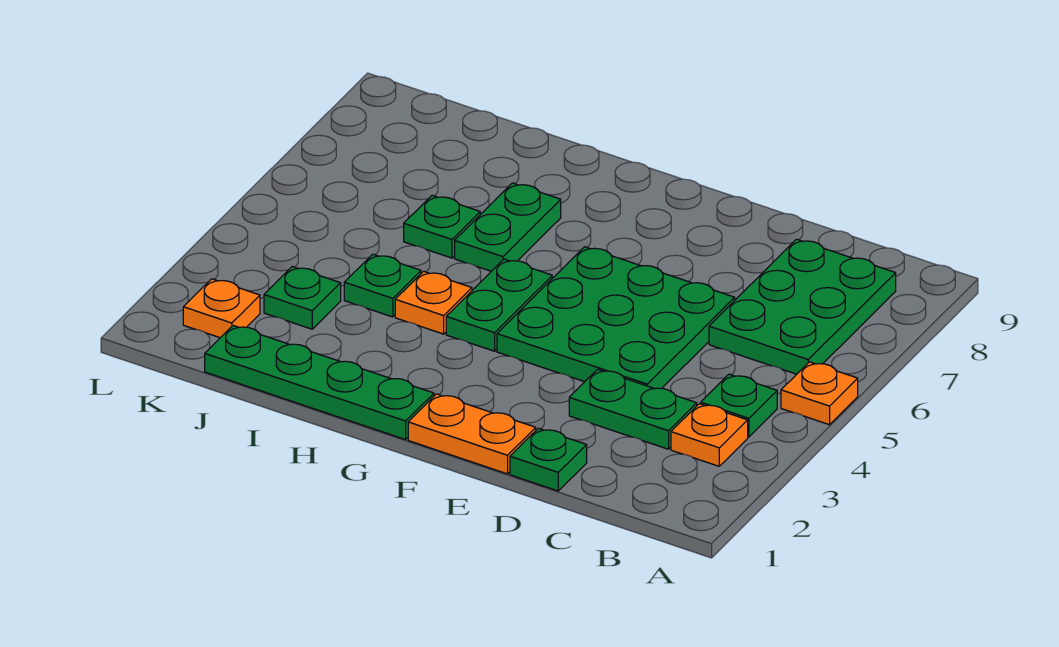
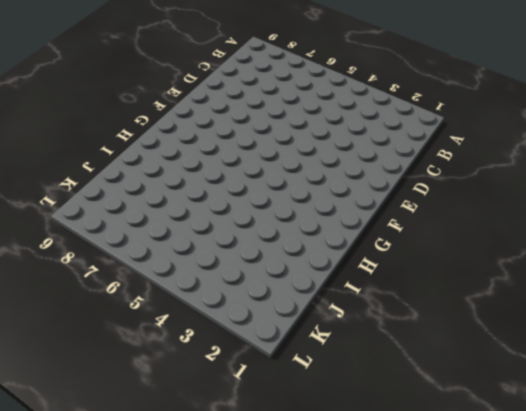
none -> orange 1x1 plate [781,362,858,425]
none -> orange 1x1 plate [671,404,748,466]
none -> green 1x1 plate [701,374,777,437]

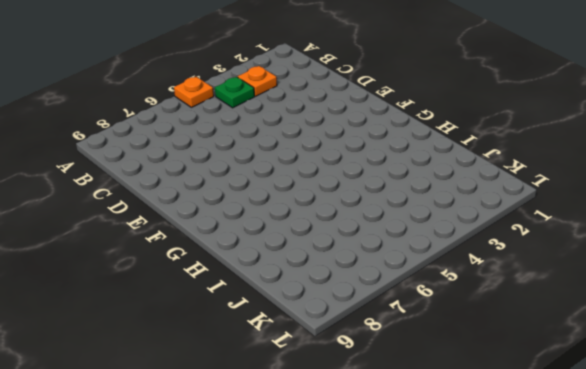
none -> green 2x3 plate [709,239,896,374]
none -> green 1x2 plate [569,369,697,449]
none -> green 1x1 plate [510,428,587,491]

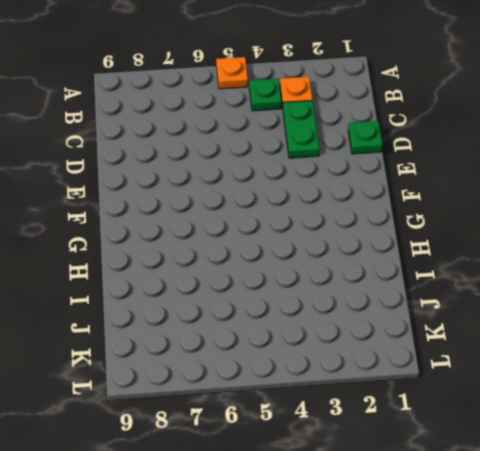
none -> green 2x3 plate [709,239,896,374]
none -> green 3x3 plate [497,247,735,389]
none -> orange 1x2 plate [408,394,536,474]

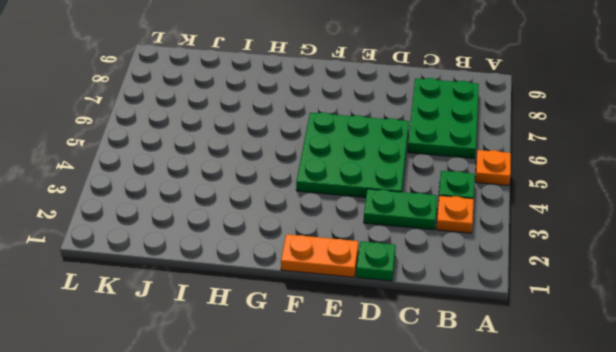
none -> green 1x4 plate [205,326,434,440]
none -> green 1x2 plate [446,259,552,351]
none -> orange 1x1 plate [395,271,472,334]

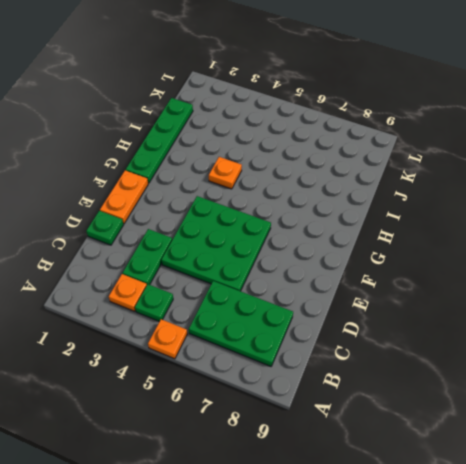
none -> green 1x2 plate [446,259,552,351]
none -> green 1x2 plate [455,183,561,271]
none -> green 1x1 plate [344,254,421,317]

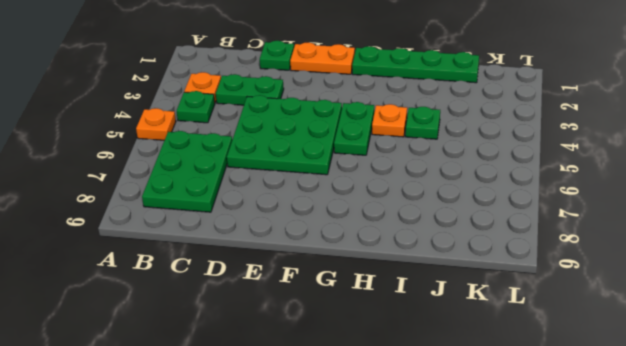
none -> green 1x2 plate [455,183,561,271]
none -> green 1x1 plate [404,195,480,258]
none -> green 1x1 plate [264,267,341,329]

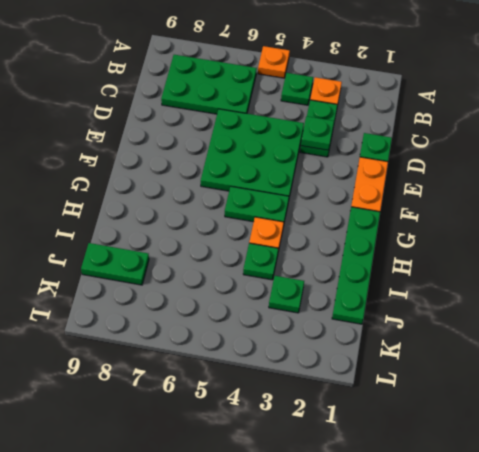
green 1x1 plate [301,116,334,150] -> green 1x1 plate moved to [404,195,480,258]
green 1x2 plate [81,243,149,285] -> green 1x2 plate moved to [455,183,561,271]
none -> orange 1x1 plate [183,279,260,338]

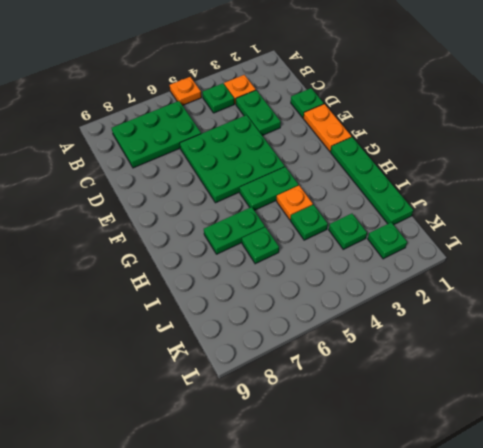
green 1x1 plate [368,222,407,259] -> orange 1x1 plate [183,279,260,338]

